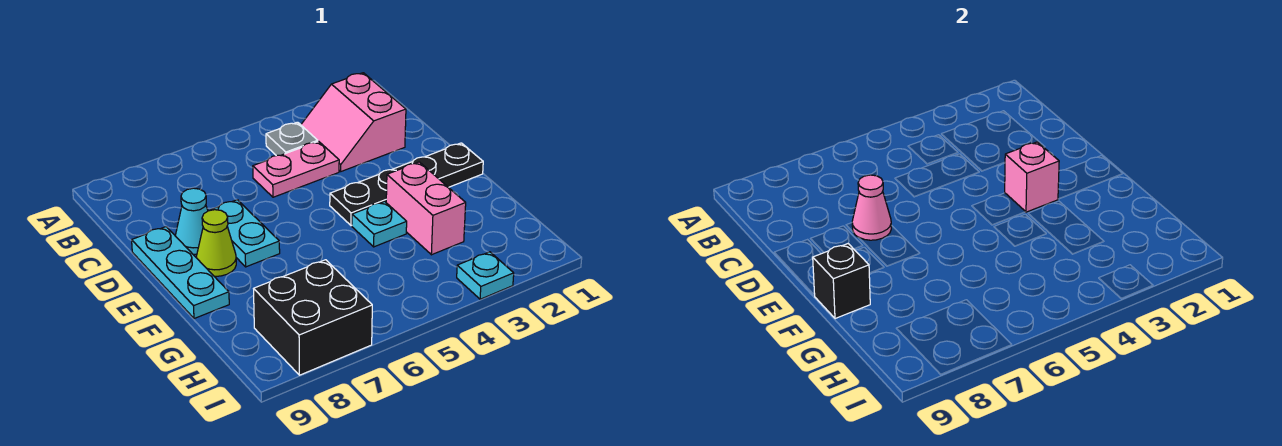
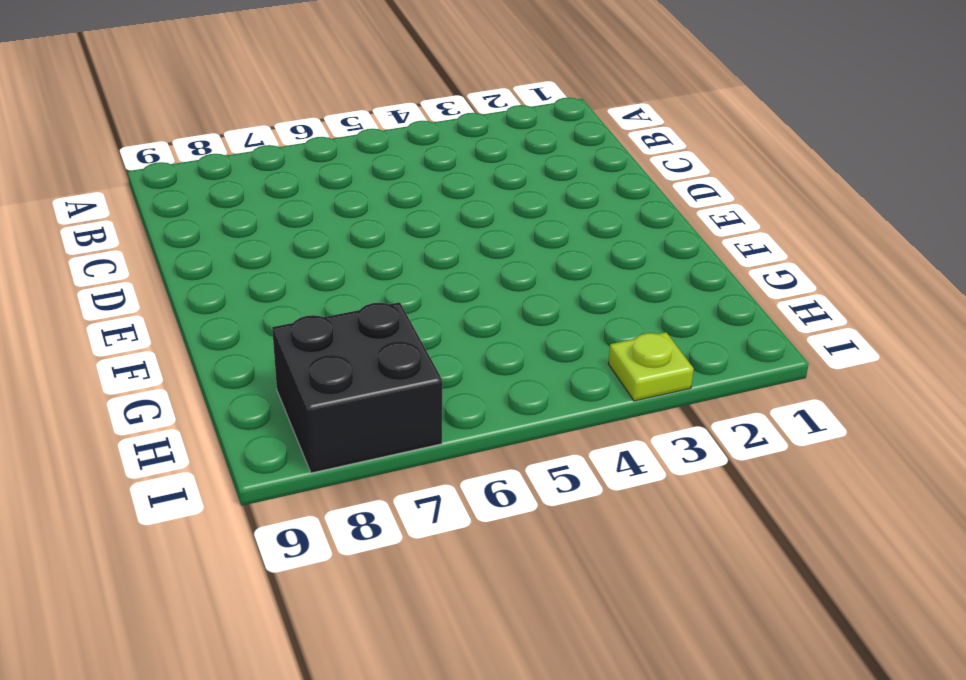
lime 1x1 plate [608,332,694,401] -> cyan 1x1 plate [457,252,514,299]
none -> pink 2x2 slope [301,73,406,171]
none -> grey 1x1 plate [266,122,318,156]
none -> pink 1x2 plate [253,141,339,197]

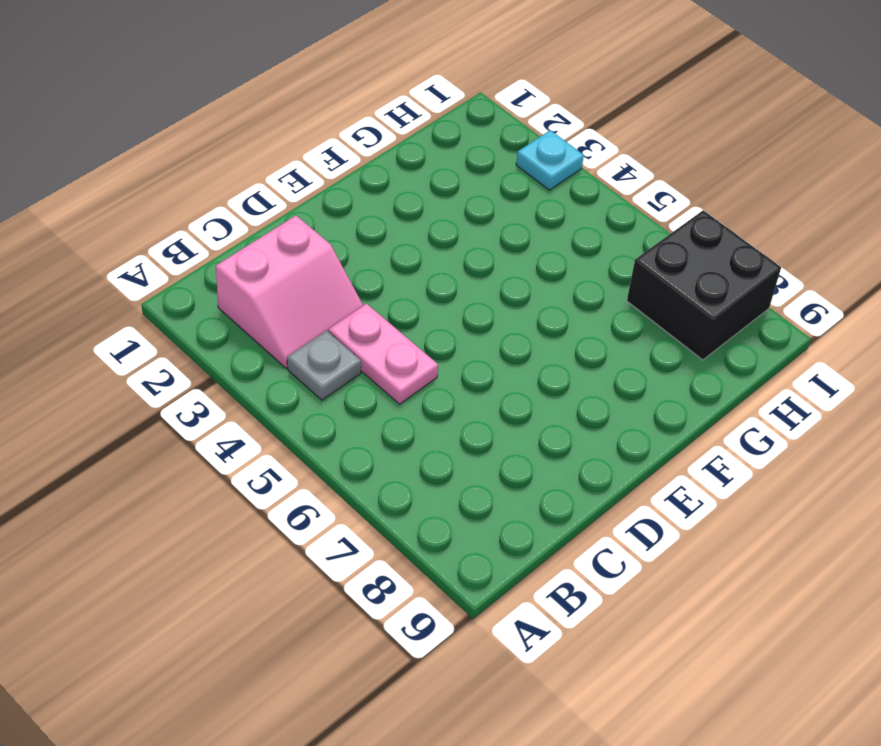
none -> cyan 1x2 plate [209,200,280,267]
none -> cyan 1x1 cone [176,188,208,254]
none -> cyan 1x3 plate [132,227,229,319]

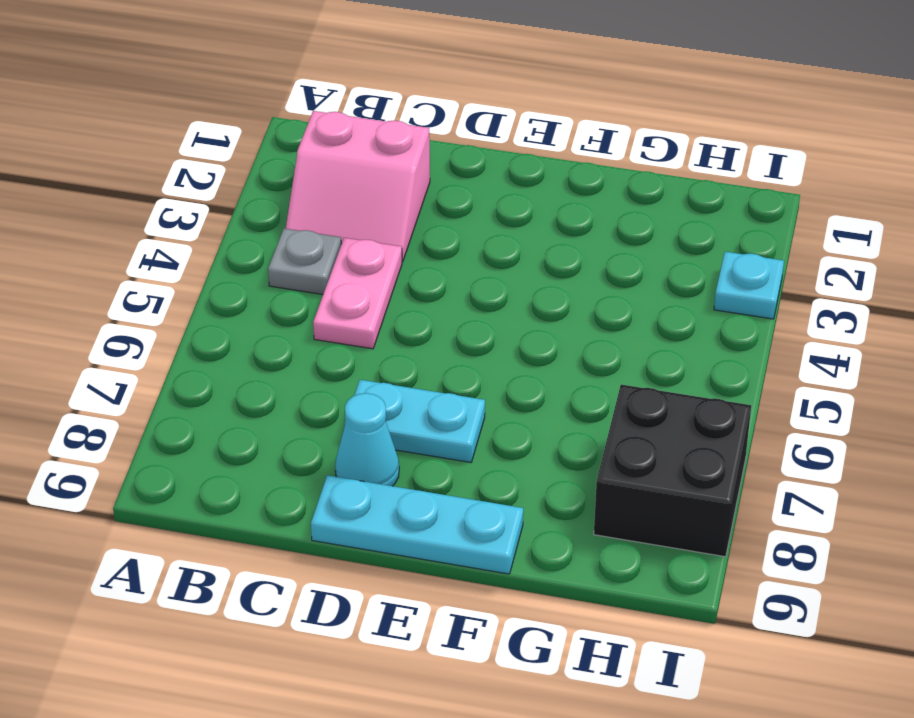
none -> black 1x4 plate [330,143,483,226]
none -> lime 1x1 cone [196,210,236,276]
none -> pink 1x2 brick [386,162,466,255]

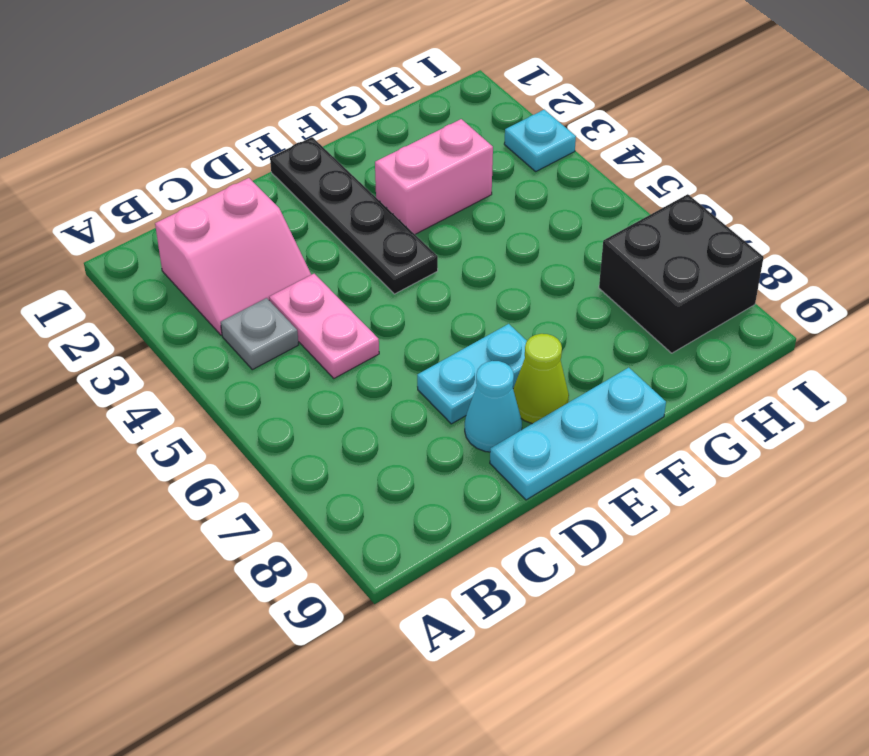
none -> cyan 1x1 plate [352,201,407,247]
none -> pink 1x1 cone [852,175,891,240]
none -> pink 1x1 brick [1005,142,1059,212]

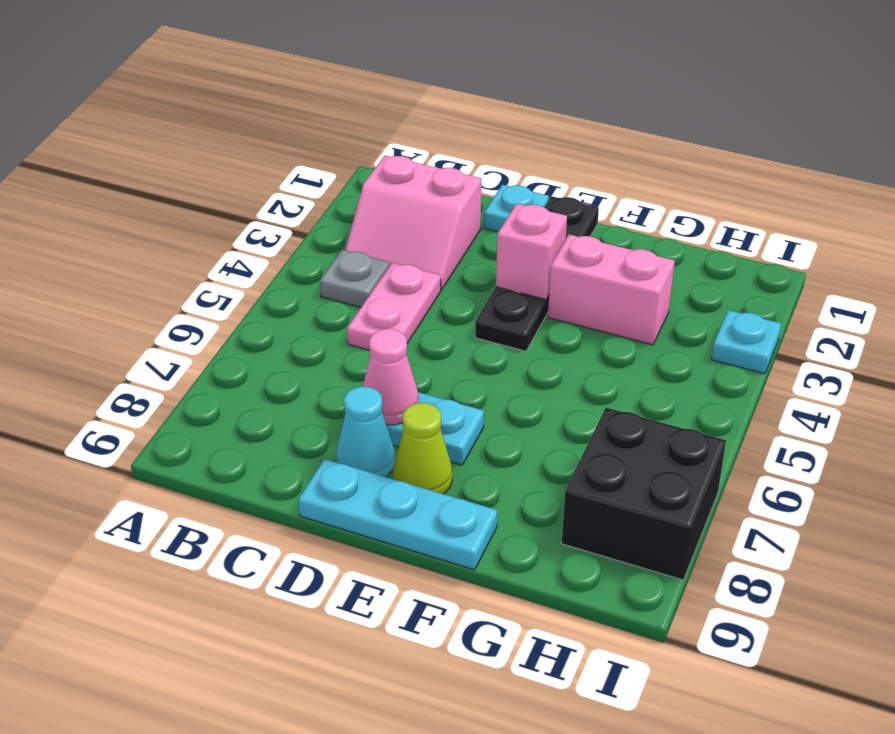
cyan 1x1 plate [484,185,549,232] -> cyan 1x1 plate moved to [352,201,407,247]
none -> black 1x1 brick [813,244,870,319]

